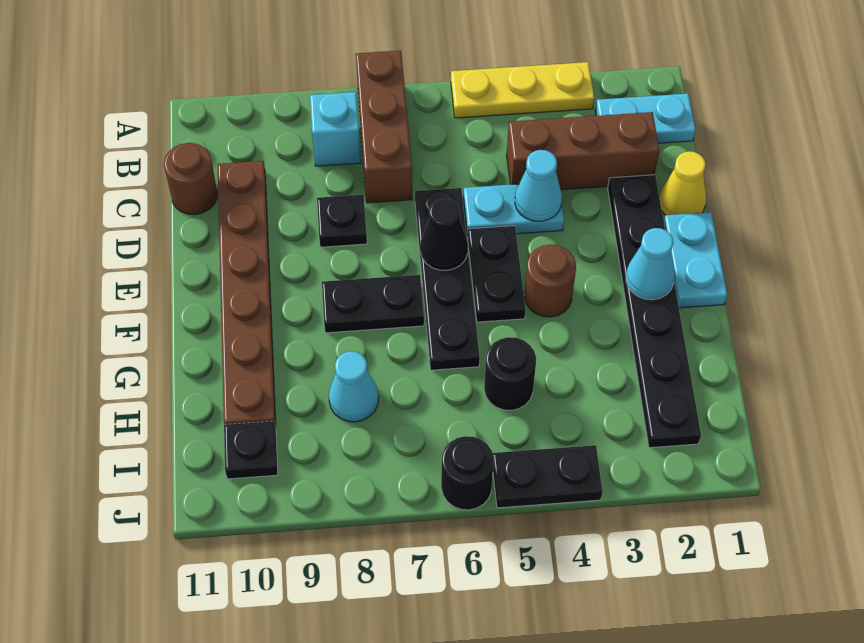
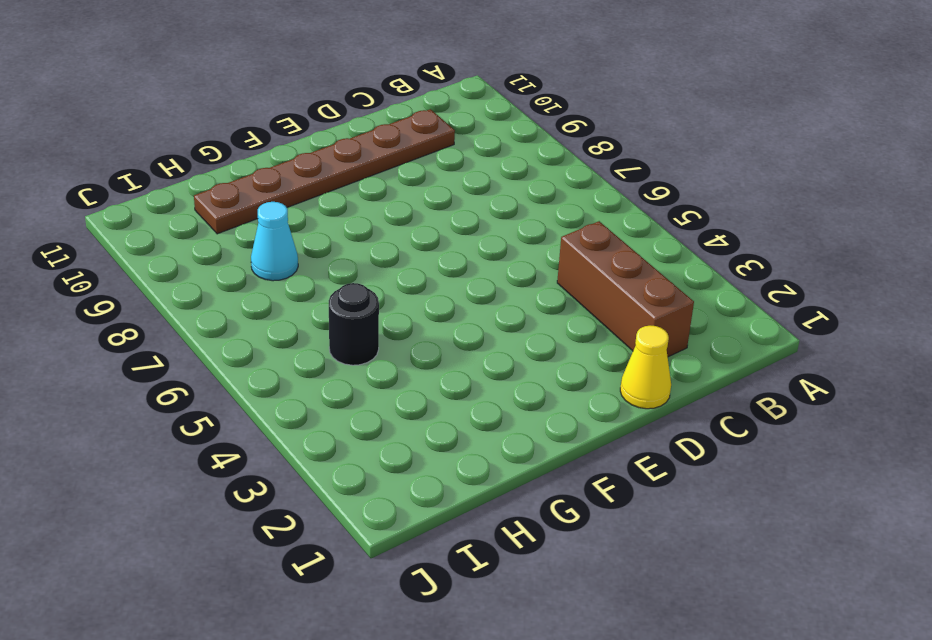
none -> yellow 1x3 plate [451,62,594,118]
none -> brown 1x3 brick [356,51,412,203]
none -> cyan 1x2 plate [595,94,696,143]

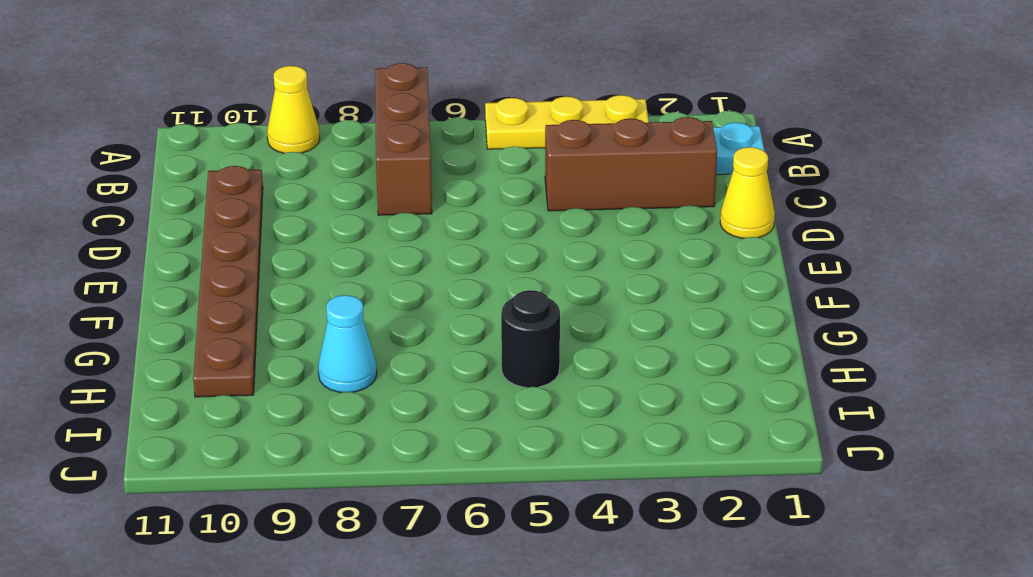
yellow 1x1 cone [267,66,320,153] -> none
none -> cyan 1x1 brick [310,92,361,166]
none -> brown 1x1 round brick [164,143,218,215]
none -> black 1x6 plate [608,175,701,448]

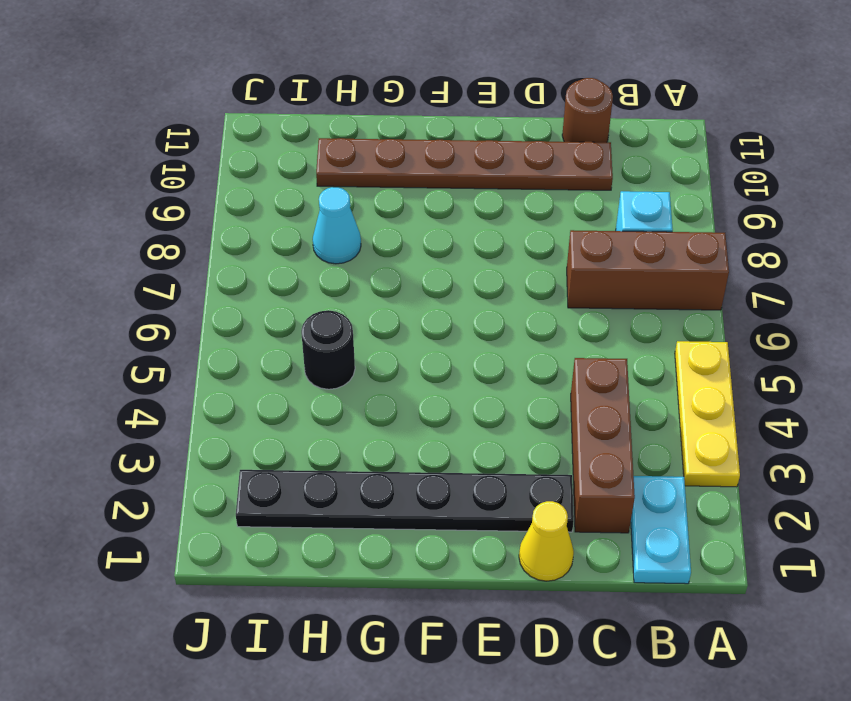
none -> cyan 1x2 plate [463,184,564,236]
none -> black 1x4 plate [415,188,480,370]
none -> black 1x1 plate [317,195,367,247]

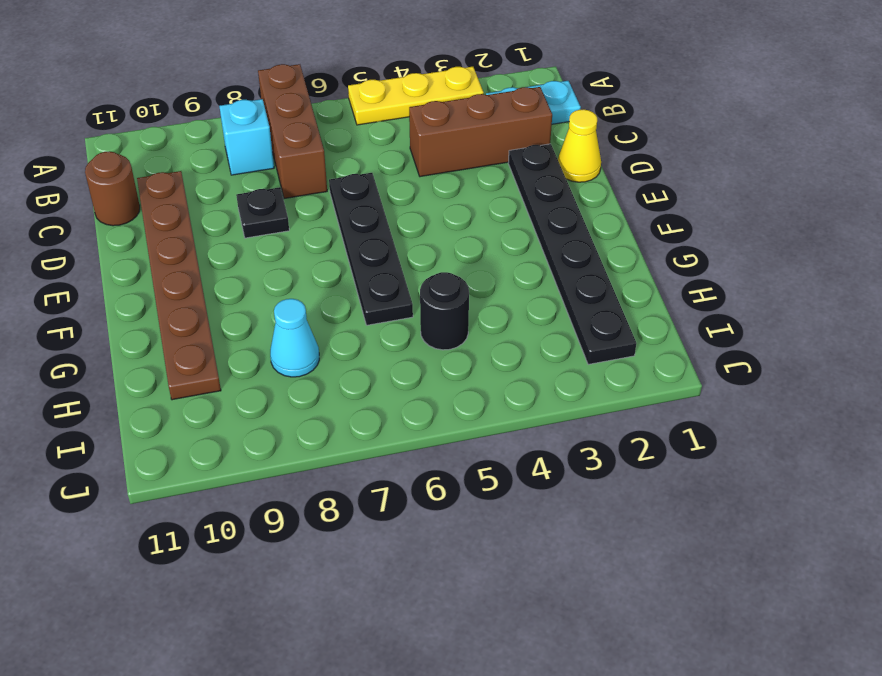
none -> cyan 1x2 plate [463,184,564,236]
none -> cyan 1x2 plate [664,212,727,308]
none -> black 1x2 plate [468,226,525,322]

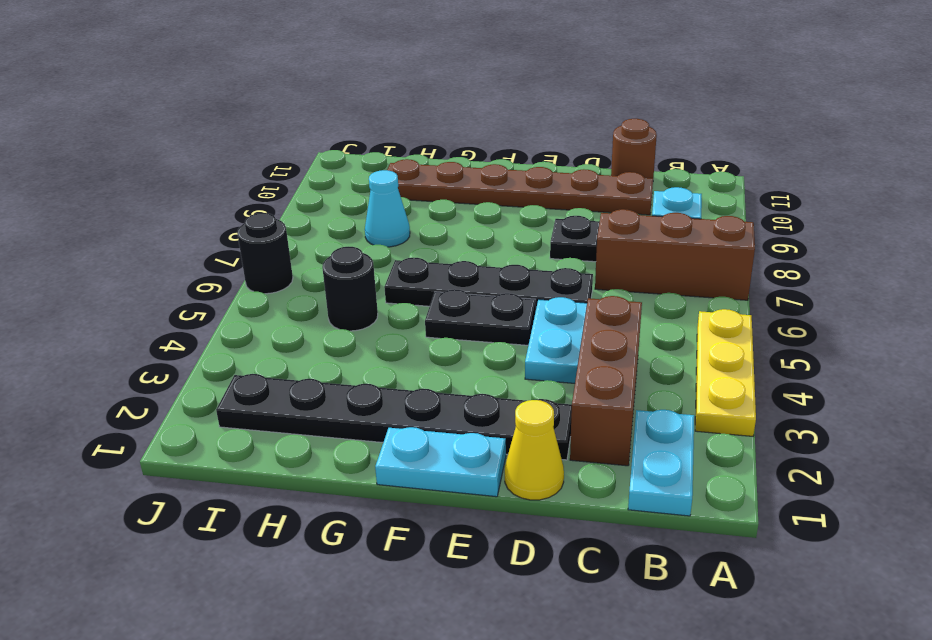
none -> brown 1x1 round brick [524,244,576,317]
none -> black 1x2 plate [322,275,424,333]
none -> black 1x1 plate [224,421,278,479]

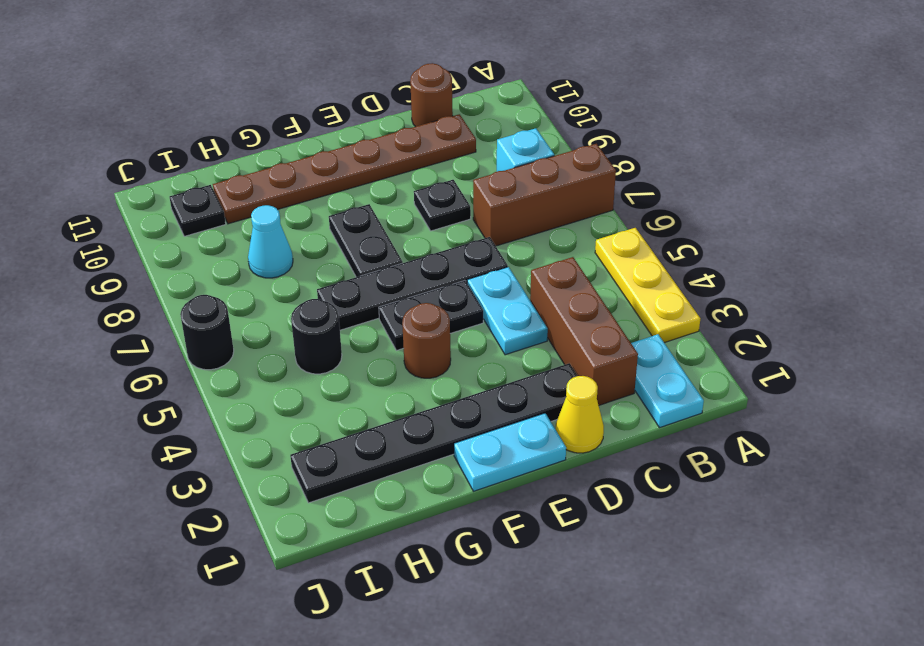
none -> black 1x2 plate [493,445,603,508]
none -> cyan 1x1 cone [515,150,562,221]
none -> black 1x1 cone [420,199,468,270]

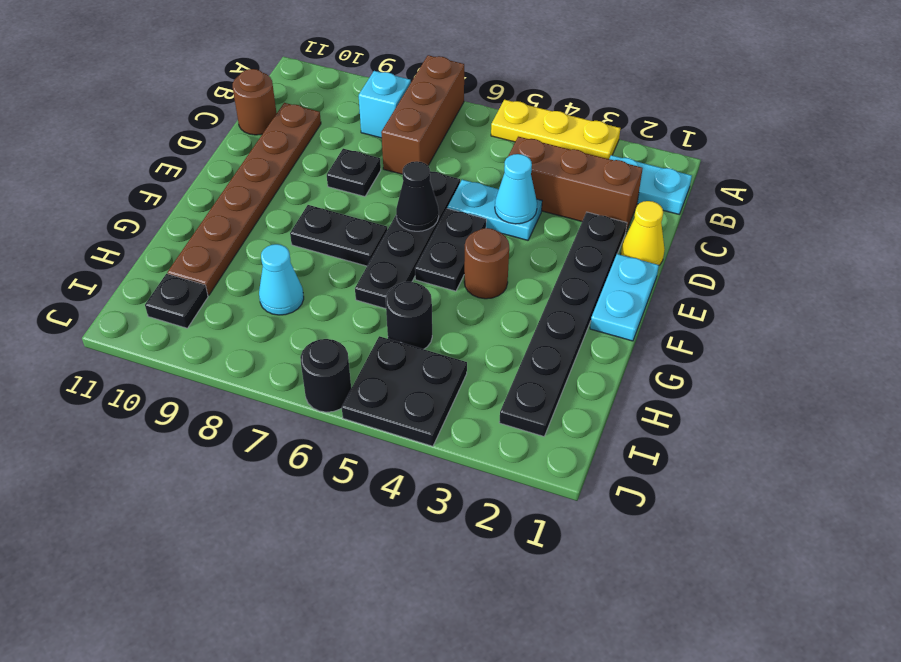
black 2x2 plate [342,336,467,446] -> black 1x2 plate [493,445,603,508]
none -> cyan 1x1 cone [626,228,675,300]

